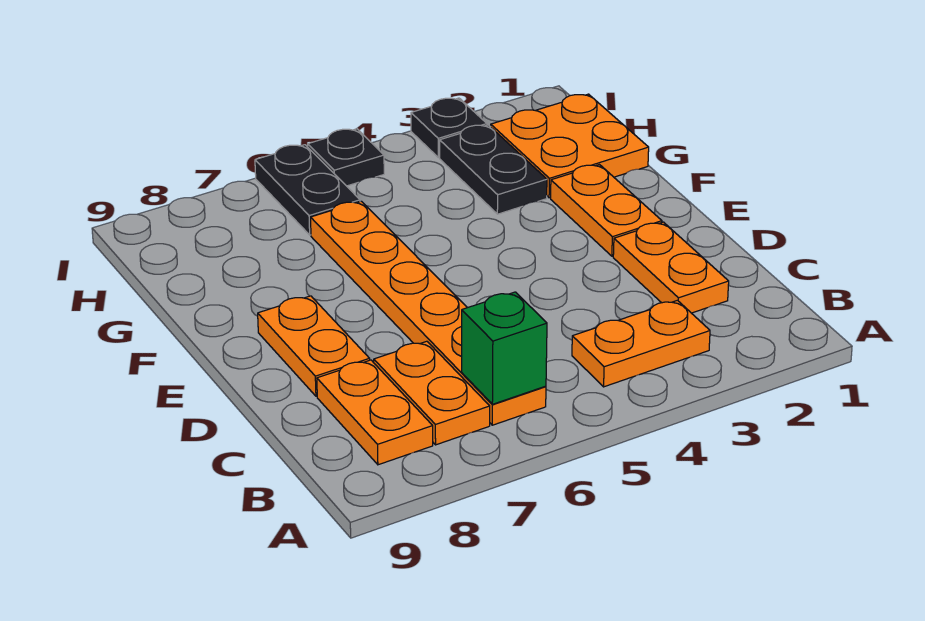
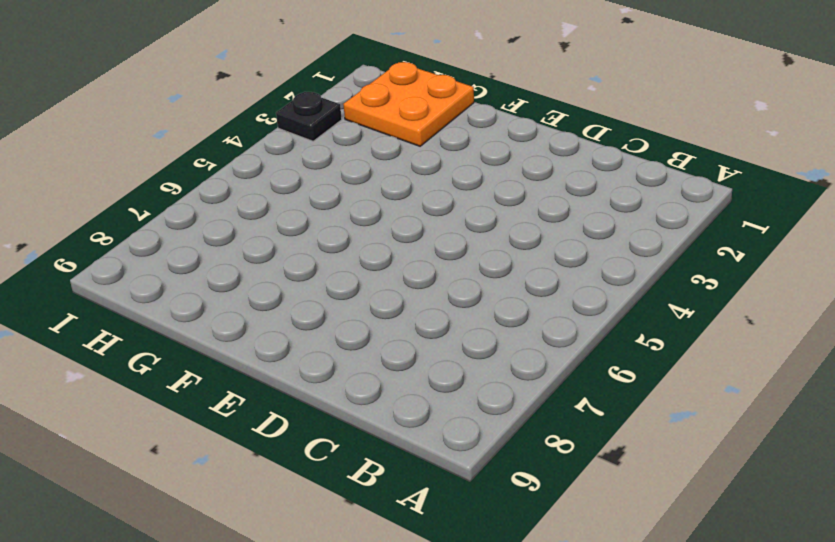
none -> orange 1x2 plate [572,300,710,387]
none -> orange 1x6 plate [311,201,546,425]
none -> orange 1x2 plate [373,341,490,445]

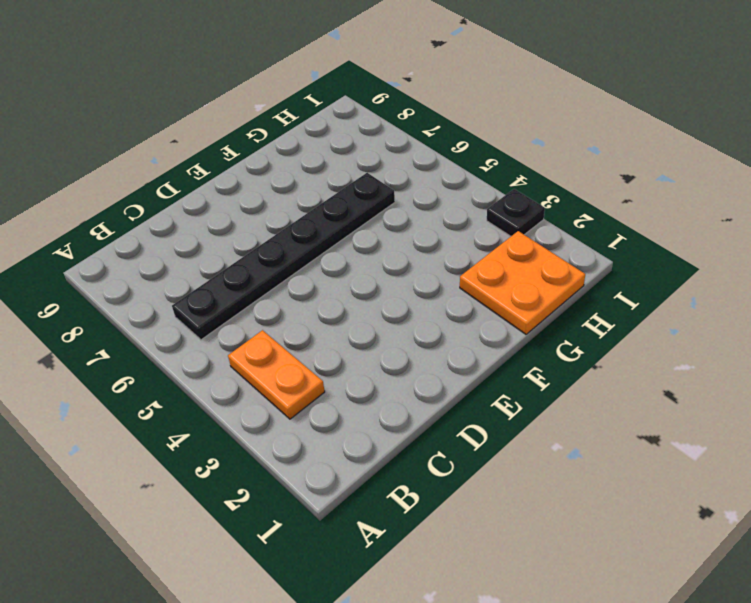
black 1x6 plate [172,173,395,340] -> orange 1x6 plate [311,201,546,425]
none -> orange 1x2 plate [373,341,490,445]
none -> orange 1x2 plate [317,360,433,465]
none -> orange 1x2 plate [613,222,729,313]

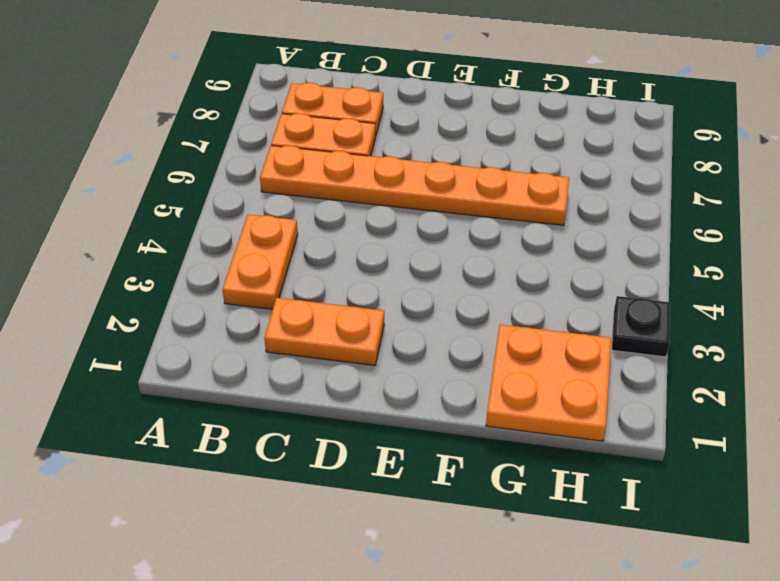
none -> orange 1x2 plate [258,296,370,396]
none -> orange 1x2 plate [551,165,662,256]
none -> black 1x2 plate [440,125,547,214]

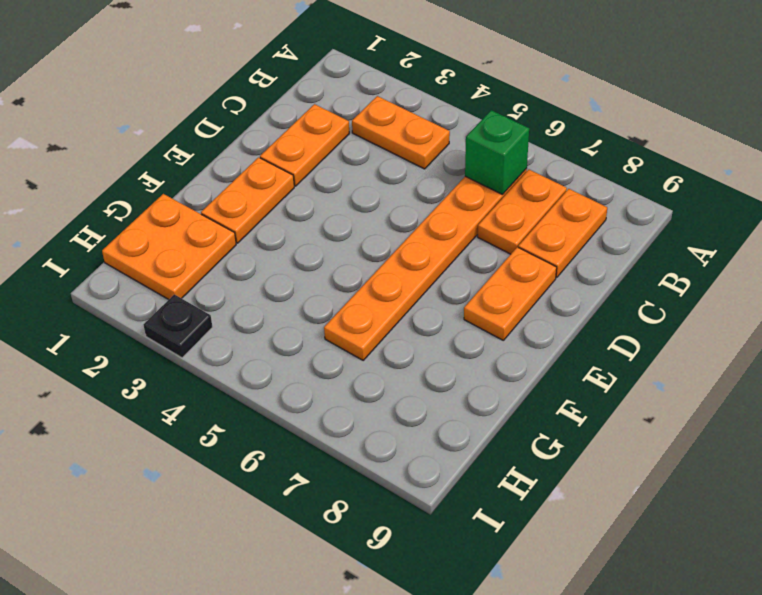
none -> black 1x2 plate [440,125,547,214]
none -> black 1x2 plate [255,145,360,235]
none -> black 1x1 plate [308,129,384,186]

